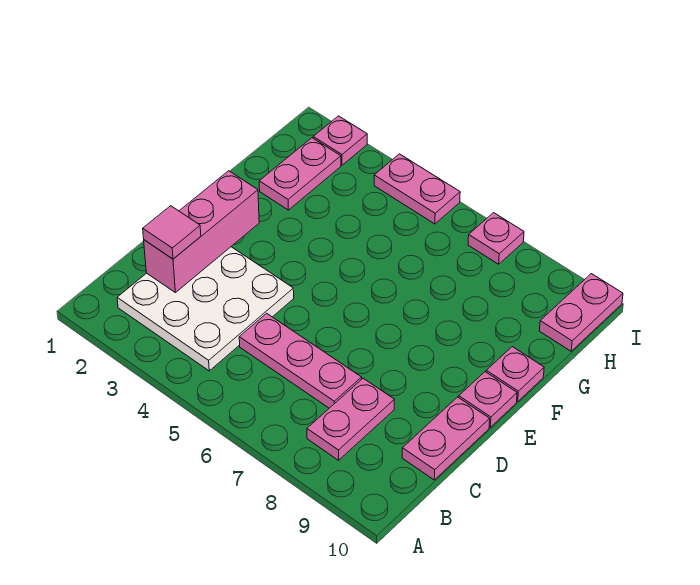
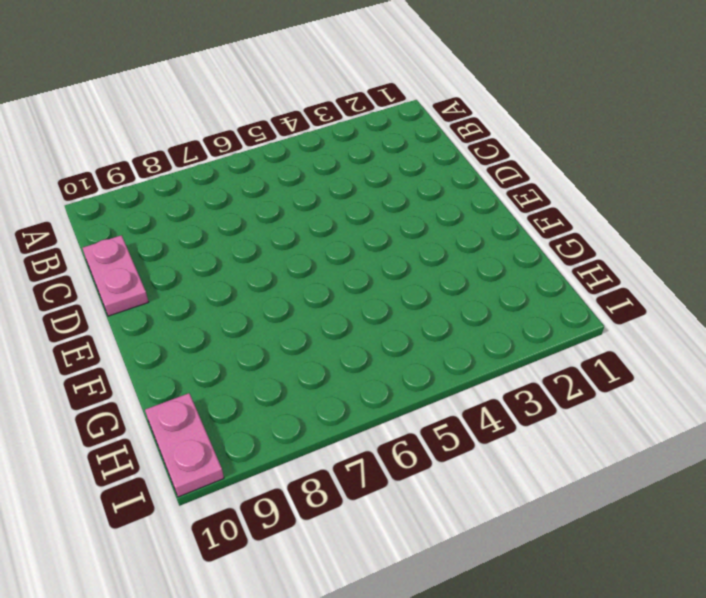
none -> white 3x3 plate [117,247,294,371]
none -> pink 1x2 plate [307,378,394,460]
none -> pink 1x3 plate [239,313,362,408]

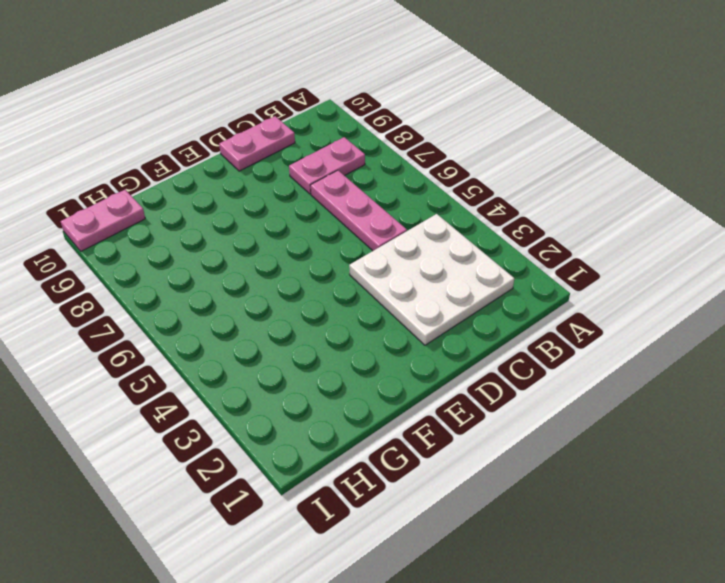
none -> pink 1x1 plate [459,372,517,427]
none -> pink 1x1 plate [486,347,544,401]
none -> pink 1x2 plate [259,138,341,210]

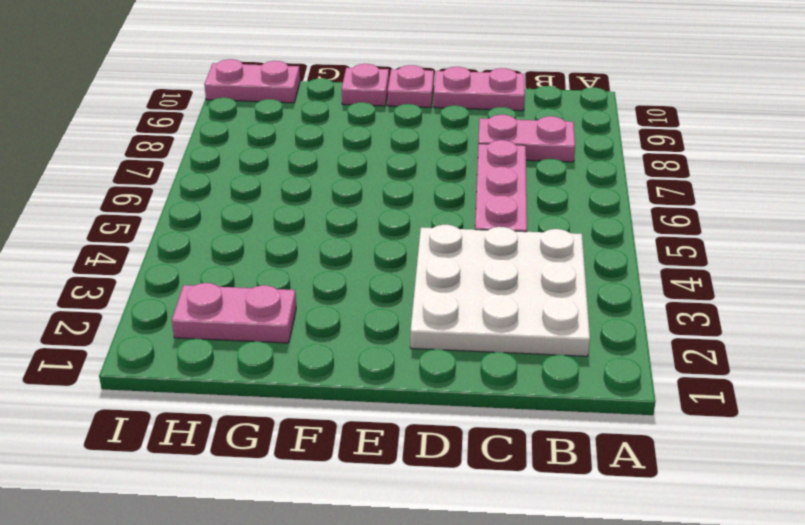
none -> pink 1x1 plate [313,116,367,165]
none -> pink 1x2 plate [374,154,460,224]
none -> pink 1x1 plate [468,213,524,264]

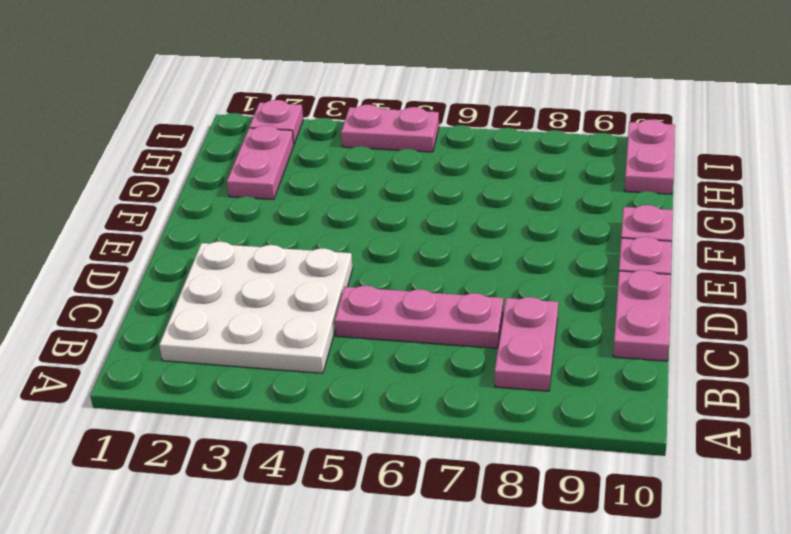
none -> pink 1x1 plate [468,213,524,264]
none -> pink 1x3 brick [144,171,259,293]
none -> pink 1x1 tile [143,206,201,259]

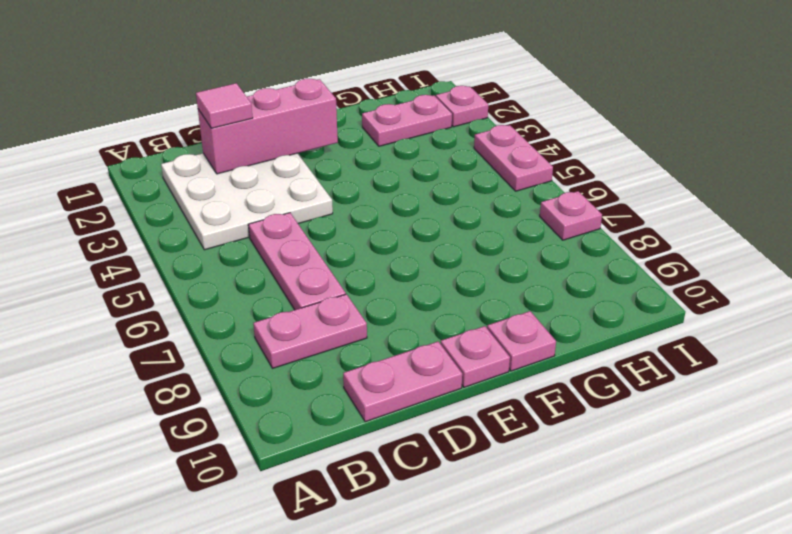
none -> pink 1x2 plate [539,274,623,351]

